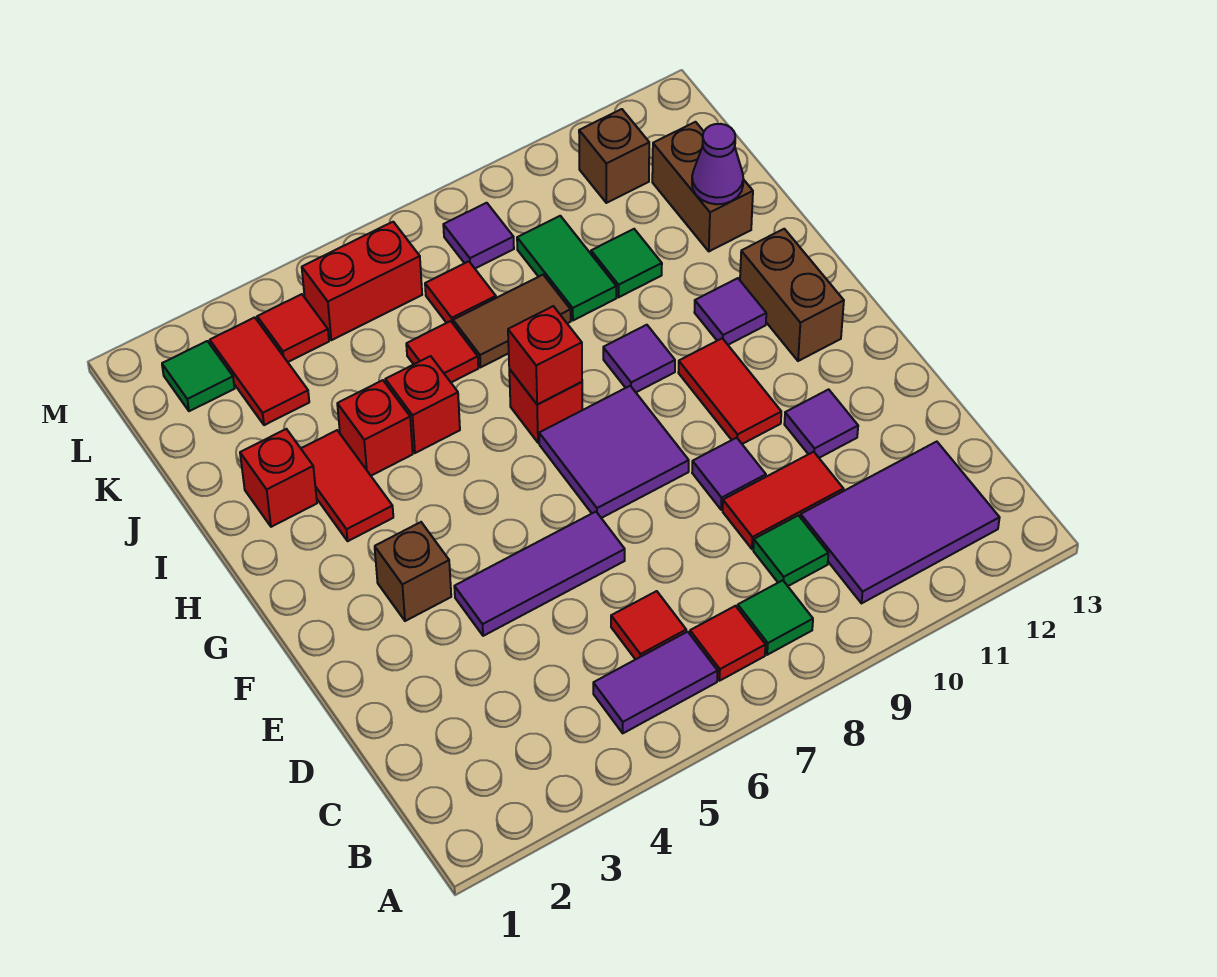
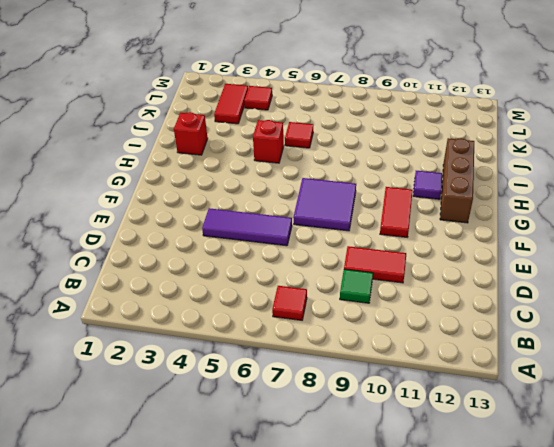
brown 1x3 brick [440,138,474,223] -> brown 1x2 brick [740,229,844,361]
none -> purple 1x2 tile [593,632,718,733]
none -> green 1x1 tile [738,580,813,655]
none -> purple 2x3 tile [801,442,1000,603]
none -> red 1x1 tile [611,591,686,660]

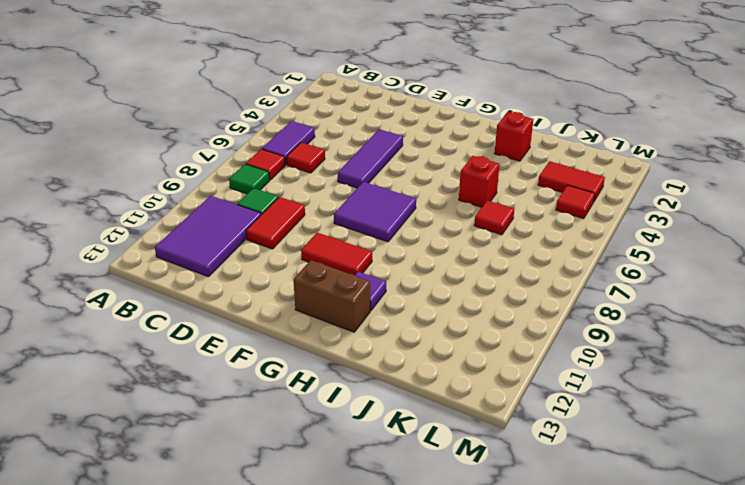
none -> purple 1x1 tile [692,438,766,510]
none -> purple 1x1 tile [784,389,858,458]
none -> brown 1x1 brick [375,522,451,621]
none -> red 1x2 tile [301,430,393,541]

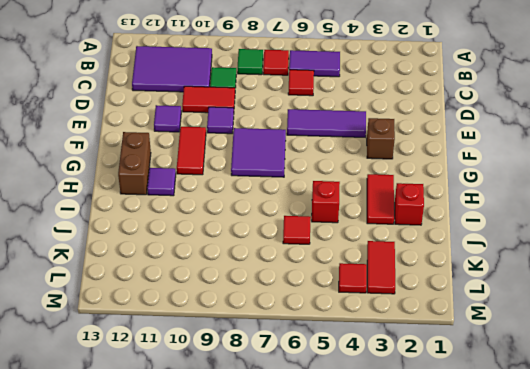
none -> red 1x1 brick [509,369,582,443]
none -> purple 1x1 tile [603,325,675,392]
none -> red 1x1 brick [337,380,413,476]
none -> brown 1x2 tile [453,275,571,367]

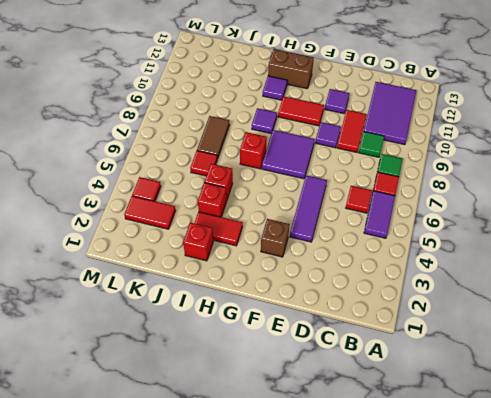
none -> green 1x2 tile [517,216,616,320]
none -> green 1x1 tile [591,229,662,297]
none -> brown 1x2 brick [652,122,753,251]
none -> red 1x1 tile [425,261,496,323]

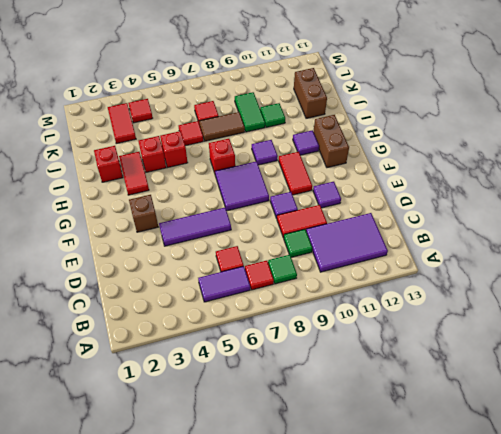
none -> green 1x1 tile [162,341,235,411]
none -> red 1x2 brick [302,222,422,340]
none -> purple 1x1 tile [443,203,514,268]
none -> brown 1x1 brick [579,109,649,203]

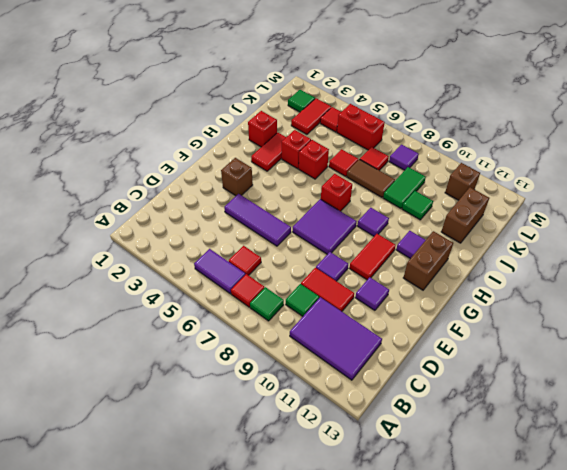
none -> red 1x1 brick [508,306,582,404]
none -> purple 1x1 cone [692,124,743,204]

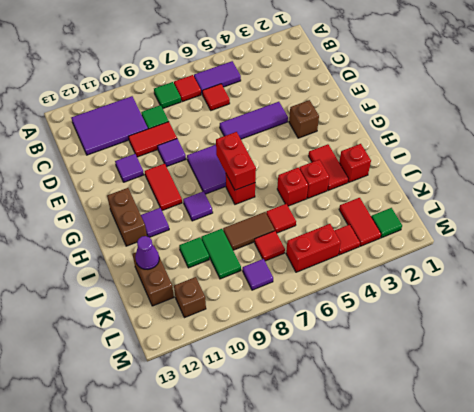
red 1x2 brick [216,132,256,190] -> red 1x1 brick [508,306,582,404]

